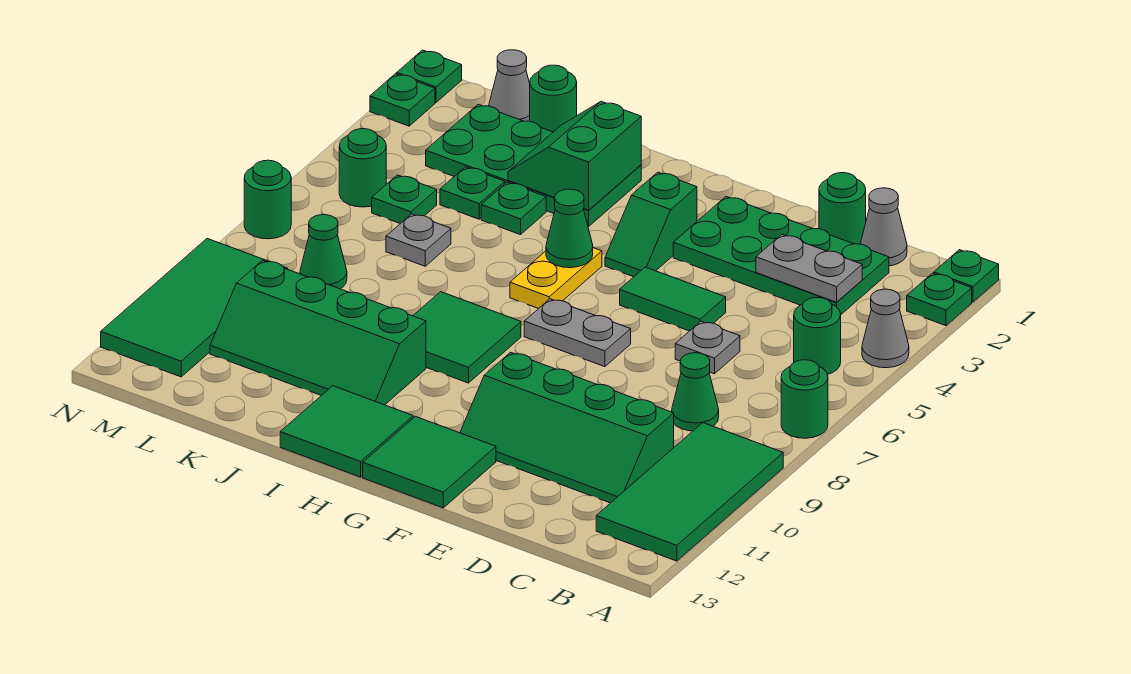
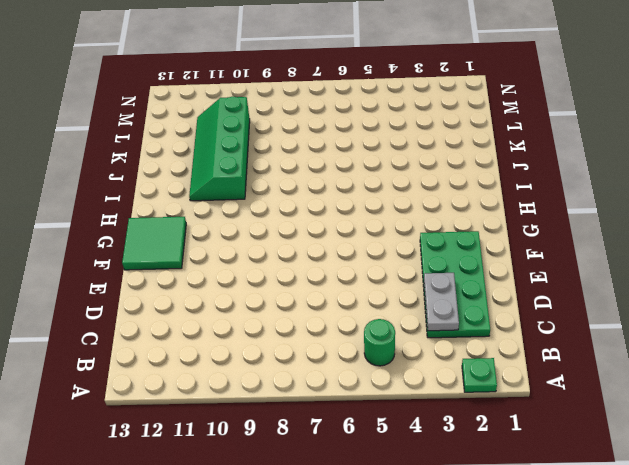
none -> green 1x1 plate [934,250,999,302]
none -> grey 1x1 cone [862,289,909,368]
none -> green 1x1 round brick [781,360,828,438]
none -> green 2x4 tile [596,423,783,561]

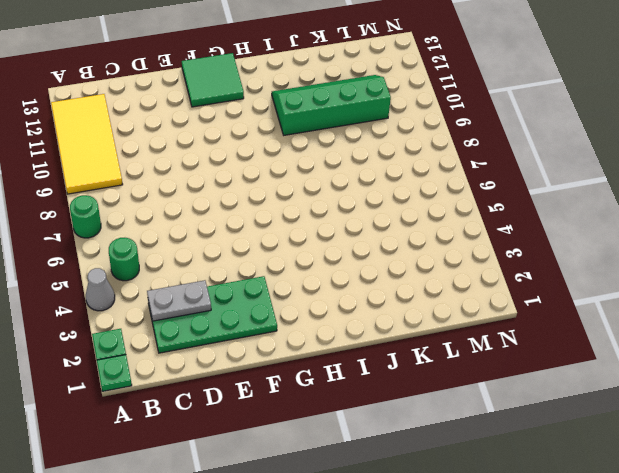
yellow 2x4 tile [51,94,123,194] -> green 2x4 tile [596,423,783,561]
none -> grey 1x1 cone [861,188,907,266]
none -> green 1x1 cone [672,353,719,431]
none -> green 2x4 slope [460,352,674,503]
none -> green 1x1 round brick [819,173,866,244]

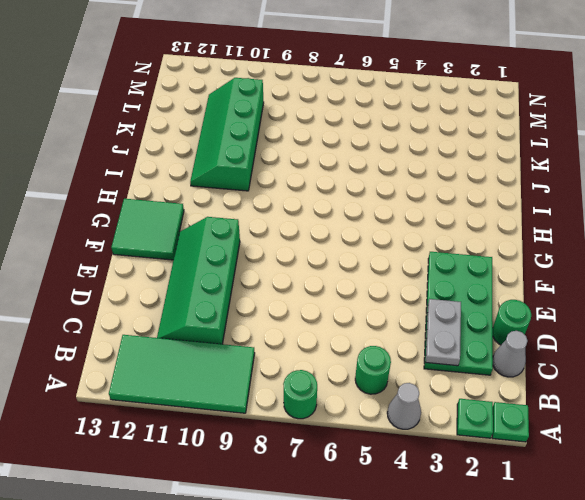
none -> green 1x1 cone [672,353,719,431]
none -> grey 1x1 plate [675,321,740,374]
none -> green 1x2 tile [620,267,726,331]
none -> grey 1x2 plate [524,299,631,367]

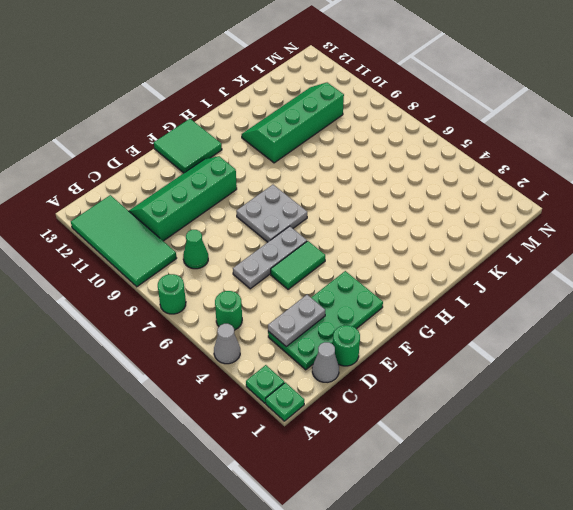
grey 1x3 plate [233,226,307,289] -> grey 1x1 plate [675,321,740,374]
grey 2x2 plate [236,185,307,242] -> grey 1x2 plate [524,299,631,367]
none -> green 1x2 slope [605,172,697,277]
none -> yellow 1x2 plate [510,248,602,309]
none -> green 2x2 tile [413,292,521,383]
none -> green 2x2 tile [280,386,413,477]

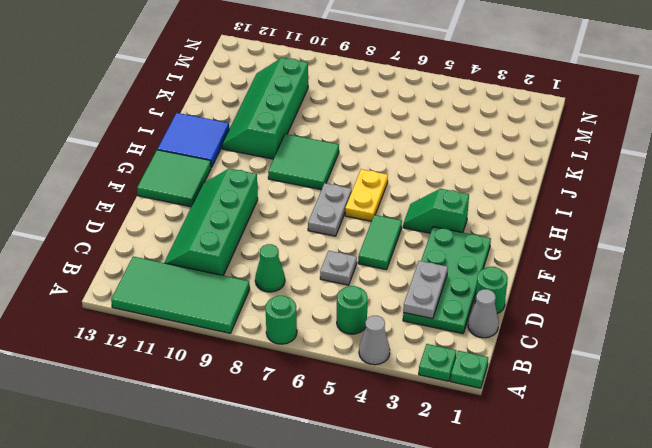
yellow 1x2 plate [345,169,388,221] -> yellow 1x2 plate turned to [510,248,602,309]
blue 2x2 tile [157,113,229,168] -> green 2x2 tile [280,386,413,477]
none -> green 2x4 plate [426,104,641,226]
none -> green 1x1 plate [481,182,546,235]
none -> green 1x1 round brick [530,65,577,132]
none -> green 1x1 plate [440,167,505,219]

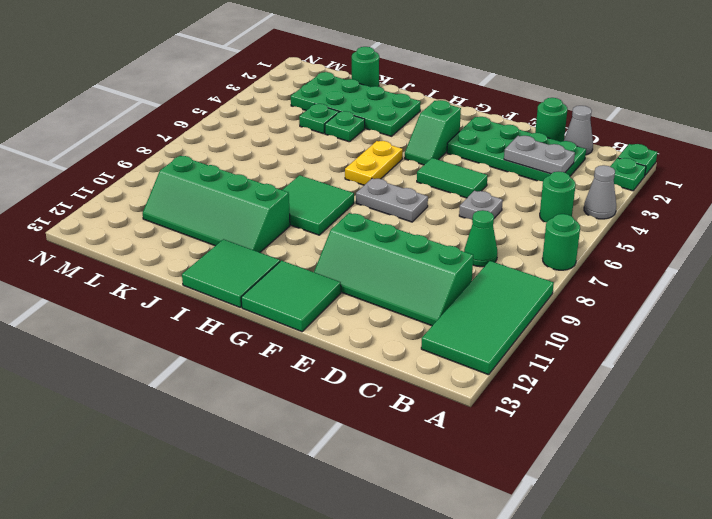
none -> grey 1x1 plate [386,214,451,266]
none -> grey 1x1 cone [489,50,530,121]
none -> green 1x1 plate [372,175,437,224]
none -> green 1x1 cone [300,215,347,289]

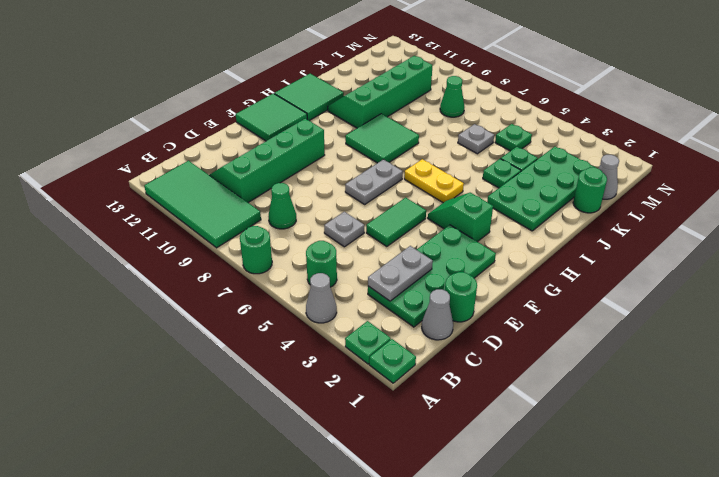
none -> green 1x1 round brick [339,129,386,207]
none -> green 2x4 tile [101,239,287,377]
none -> green 1x1 plate [397,50,462,103]
none -> green 1x1 plate [370,74,435,126]

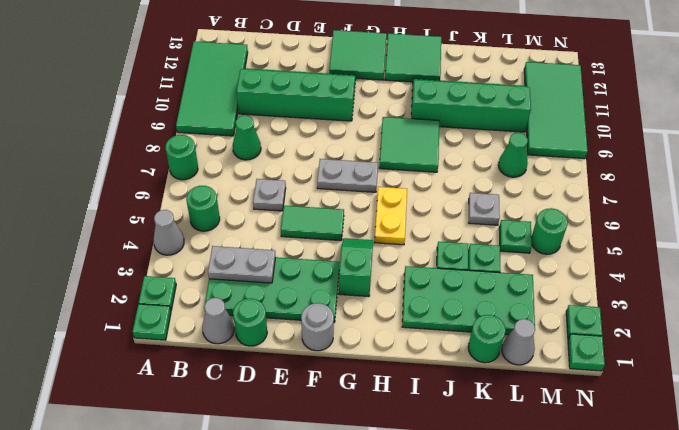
grey 1x1 round brick [301,303,334,351] -> none
none -> green 1x1 round brick [244,160,291,239]
none -> green 1x1 cone [546,189,593,268]
none -> green 2x2 slope [508,102,641,210]

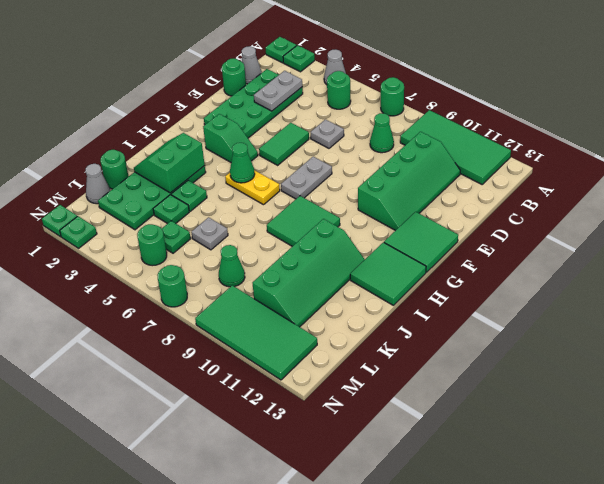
green 2x2 slope [134,133,205,193] -> green 2x2 slope turned to [508,102,641,210]

